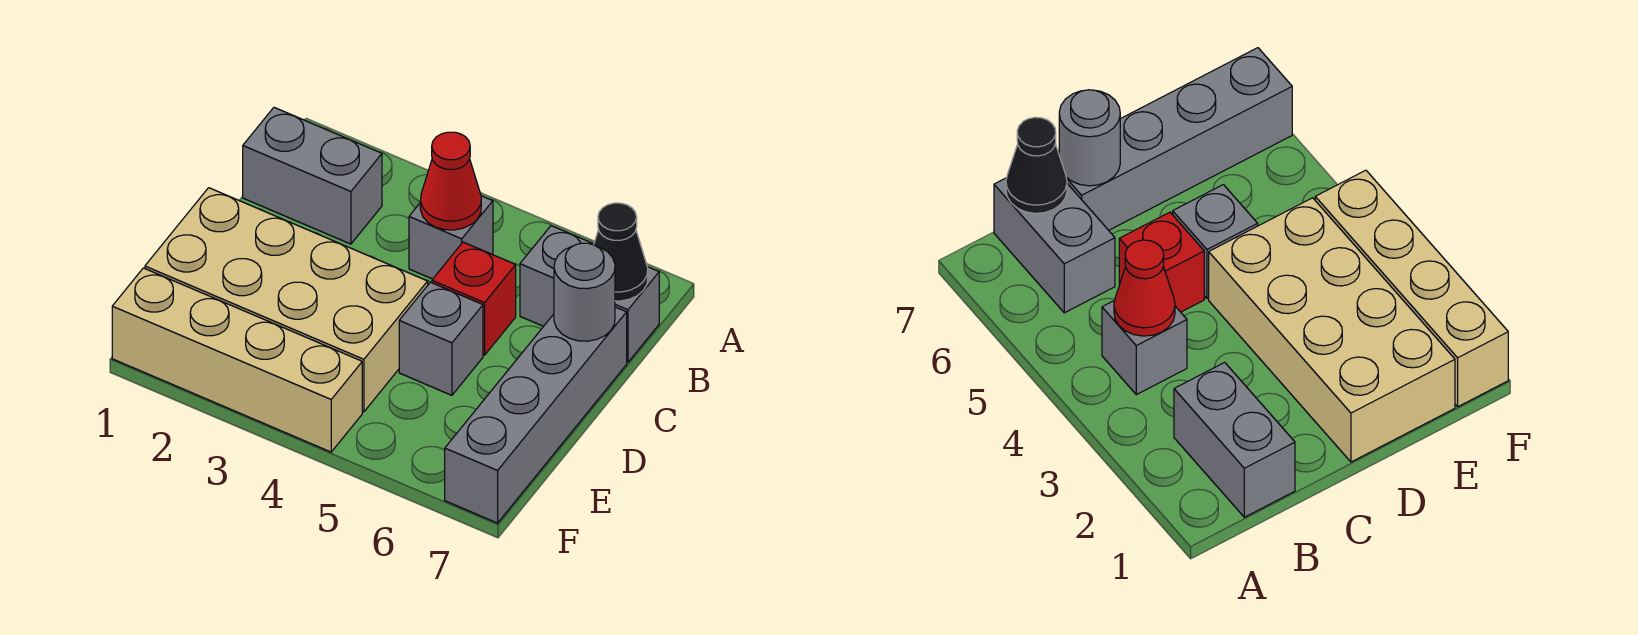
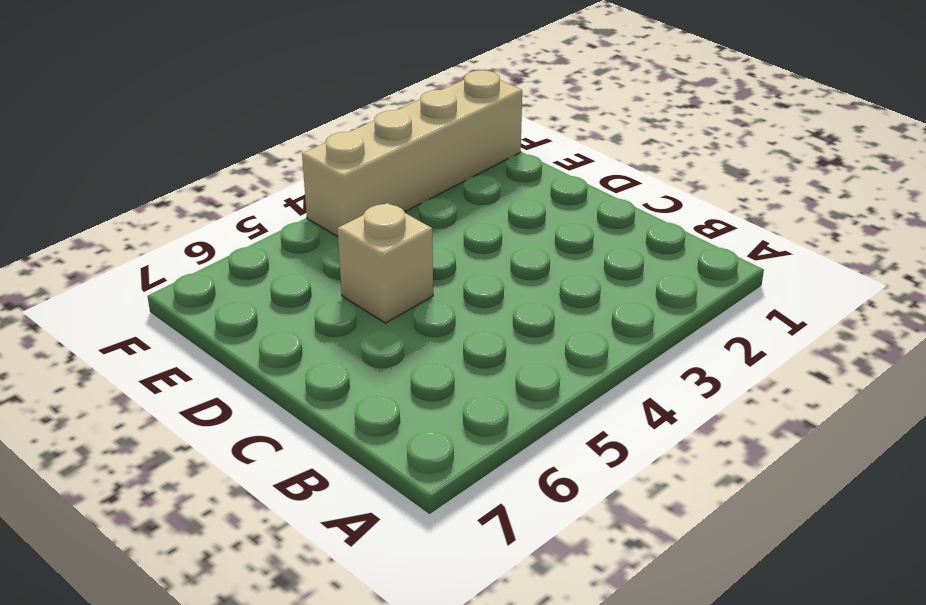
tan 1x1 brick [338,203,433,323] -> grey 1x1 brick [399,282,483,395]
none -> grey 1x2 brick [243,107,382,244]
none -> grey 1x1 brick [409,196,493,279]

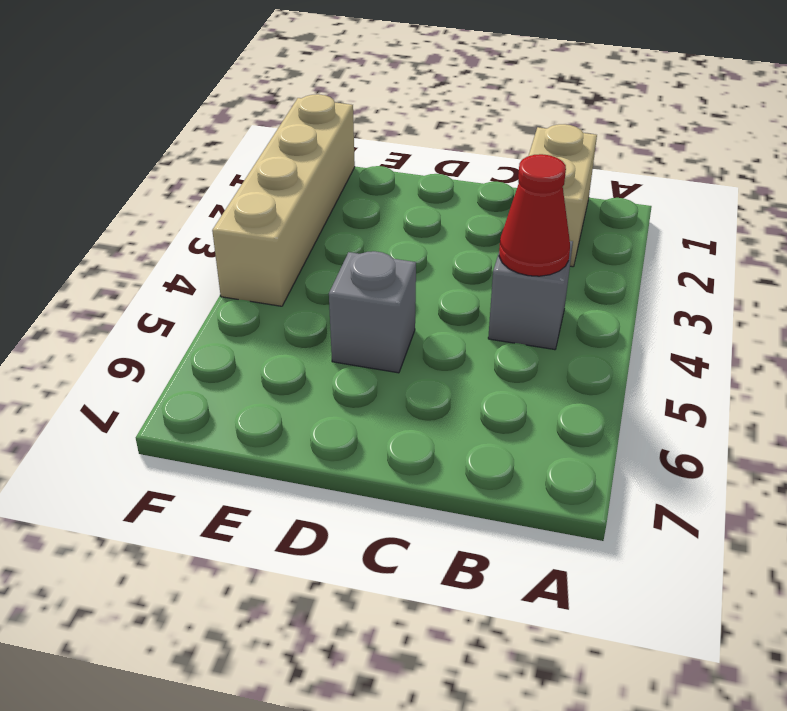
tan 1x2 brick [529,124,597,267] -> grey 1x2 brick [243,107,382,244]
none -> grey 1x2 brick [520,226,659,362]
none -> red 1x1 brick [432,242,516,355]

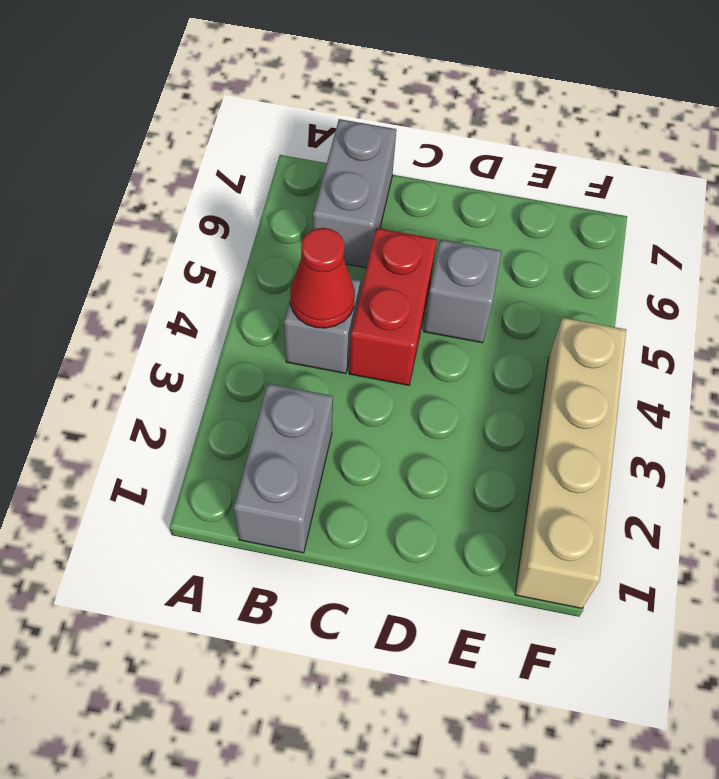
red 1x2 brick [349,228,437,385] -> red 1x1 brick [432,242,516,355]
none -> grey 1x4 brick [445,307,627,523]
none -> tan 2x4 brick [145,188,428,412]

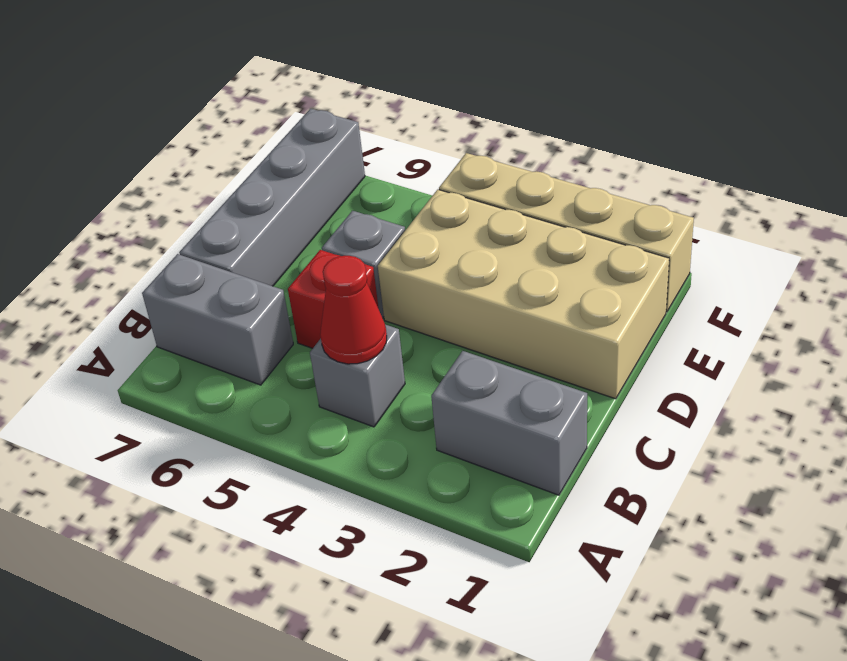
none -> black 1x1 cone [594,203,648,301]
none -> grey 1x1 round brick [554,243,615,341]

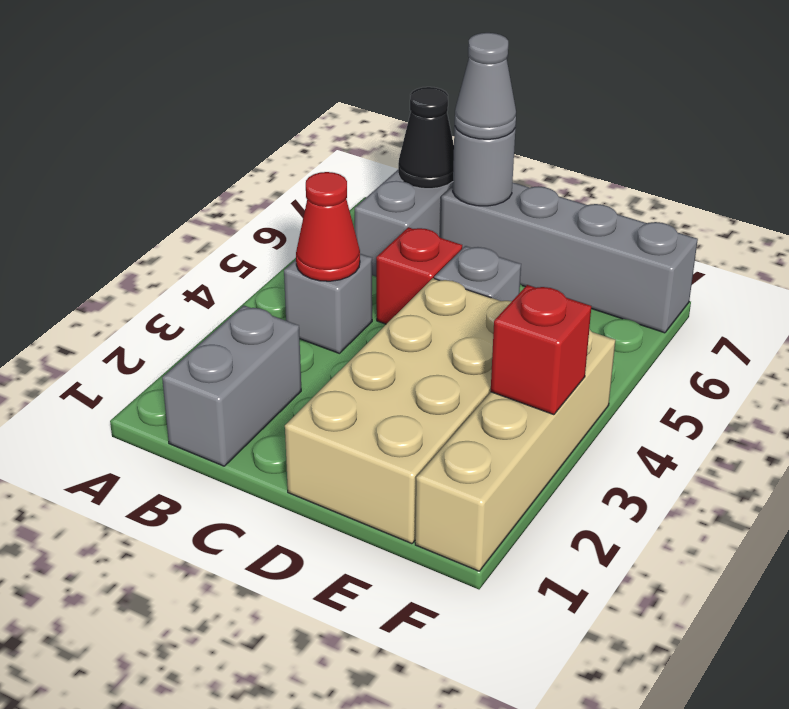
grey 1x1 cone [455,33,516,139] -> none
red 1x1 brick [491,285,591,415] -> none

